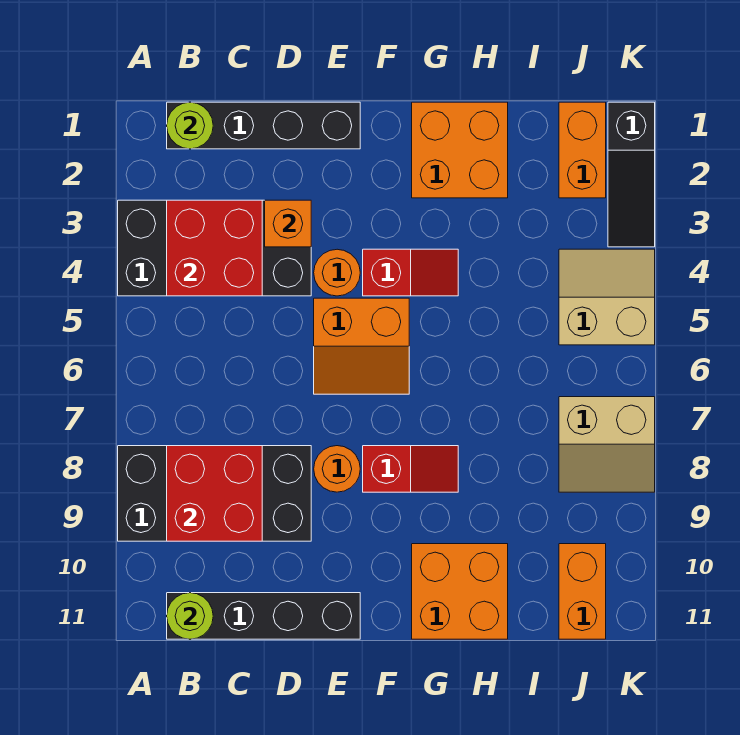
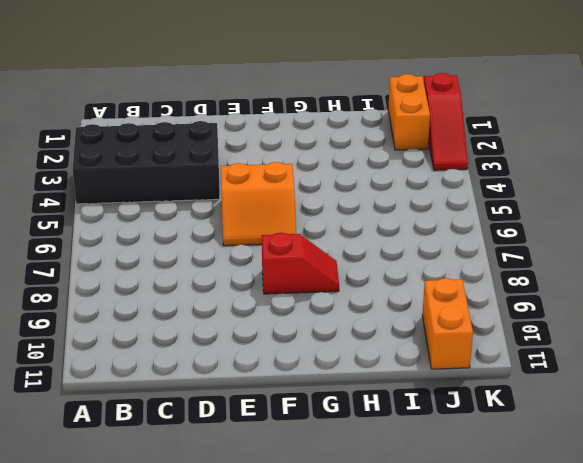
red 1x3 slope [424,73,468,170] -> black 1x3 slope [608,102,655,247]
none -> black 2x4 brick [118,446,311,541]
none -> black 1x4 brick [167,102,360,149]
none -> black 1x4 brick [167,593,360,639]

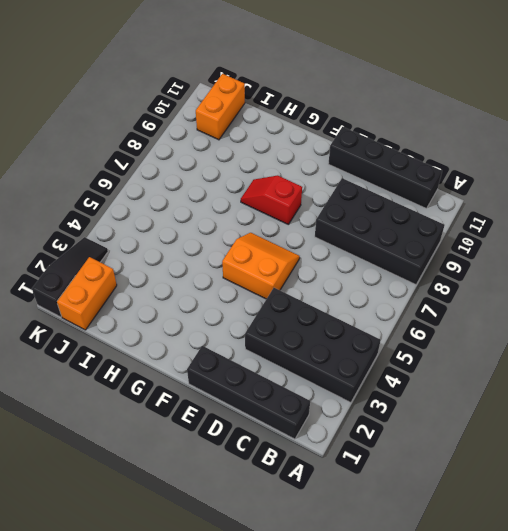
none -> orange 1x1 round brick [314,249,360,296]
none -> orange 1x1 round brick [314,446,360,492]
none -> red 1x2 slope [363,249,458,296]

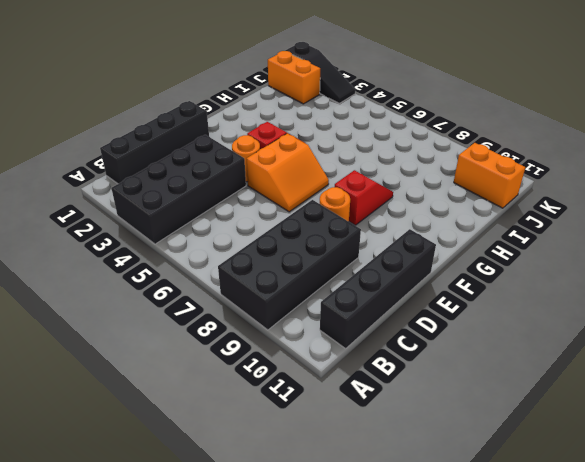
none -> orange 2x2 brick [412,102,508,198]
none -> orange 2x2 brick [412,544,508,639]
none -> tan 2x2 slope [559,249,655,345]

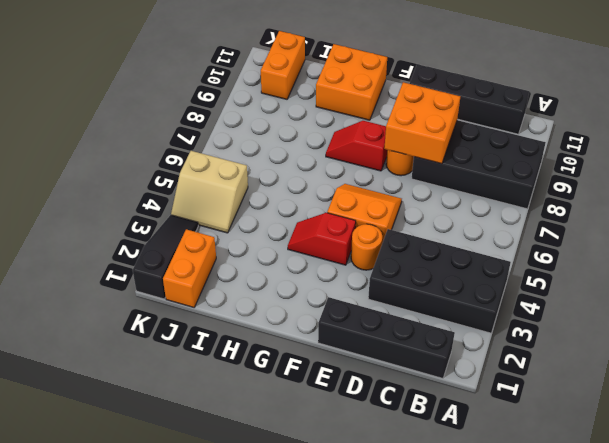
orange 2x2 brick [384,82,461,164] -> orange 2x2 brick moved to [412,102,508,198]
none -> tan 2x2 slope [559,397,655,492]
none -> lime 1x1 round brick [167,102,213,149]
none -> red 2x2 brick [167,200,262,296]

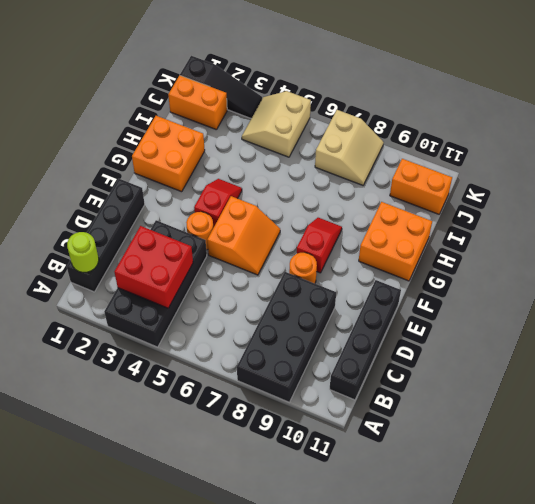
none -> red 2x2 brick [167,446,262,541]
none -> lime 1x1 round brick [167,593,213,639]
none -> orange 1x1 brick [265,200,311,247]

